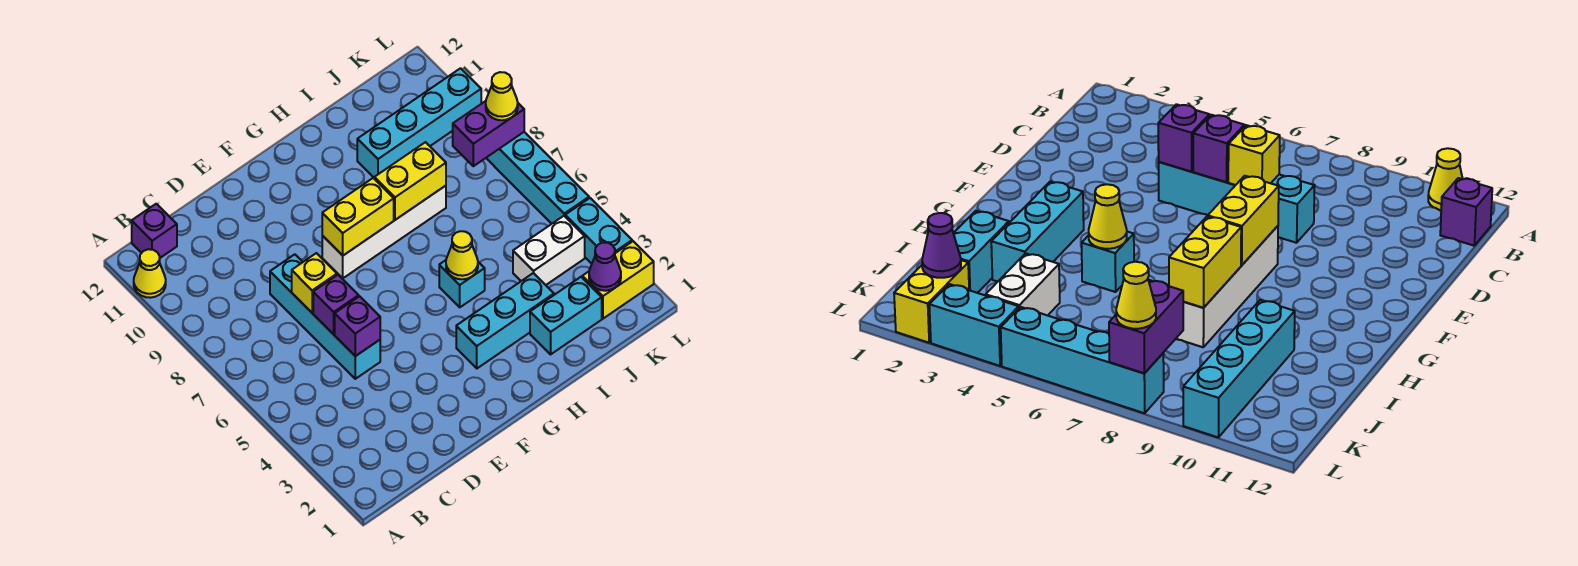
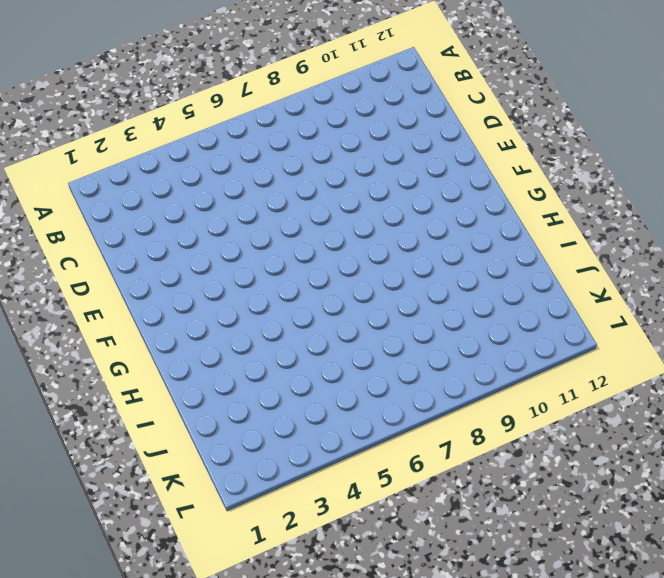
none -> yellow 1x1 cone [134,249,166,298]
none -> purple 1x1 brick [132,204,177,258]
none -> cyan 1x4 brick [270,254,380,379]

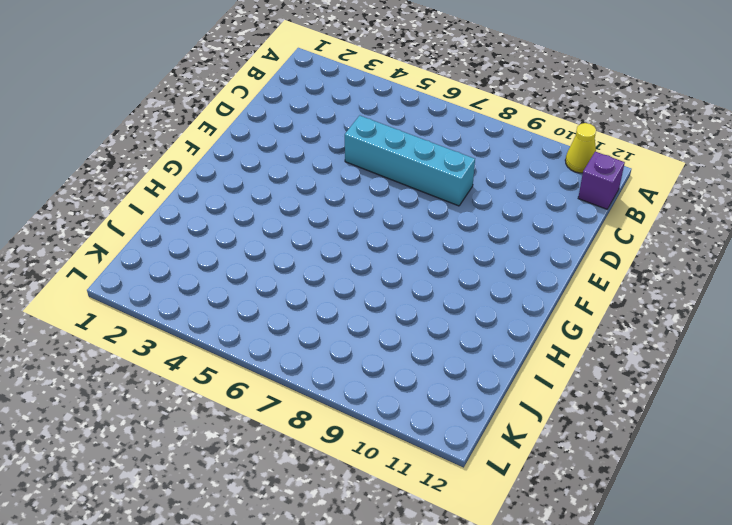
none -> white 1x4 brick [322,186,446,278]
none -> cyan 1x3 brick [456,273,554,368]
none -> cyan 1x1 brick [439,260,485,307]

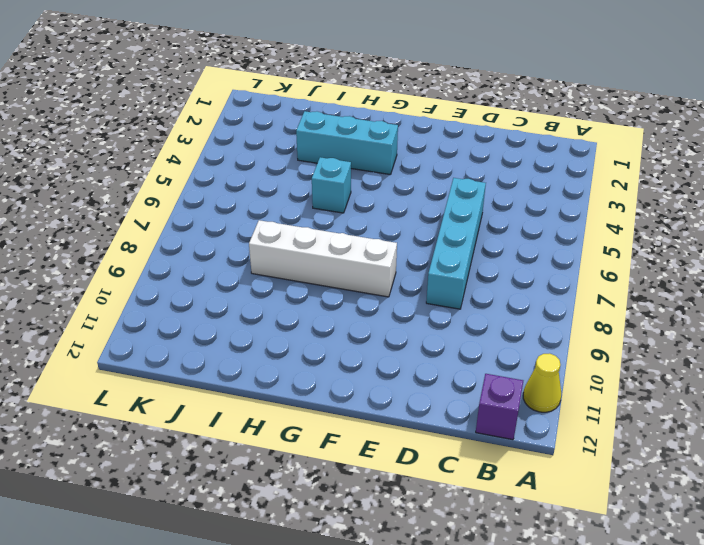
none -> cyan 1x2 brick [530,277,602,354]
none -> cyan 1x4 brick [357,68,481,177]
none -> white 1x2 brick [513,216,585,285]

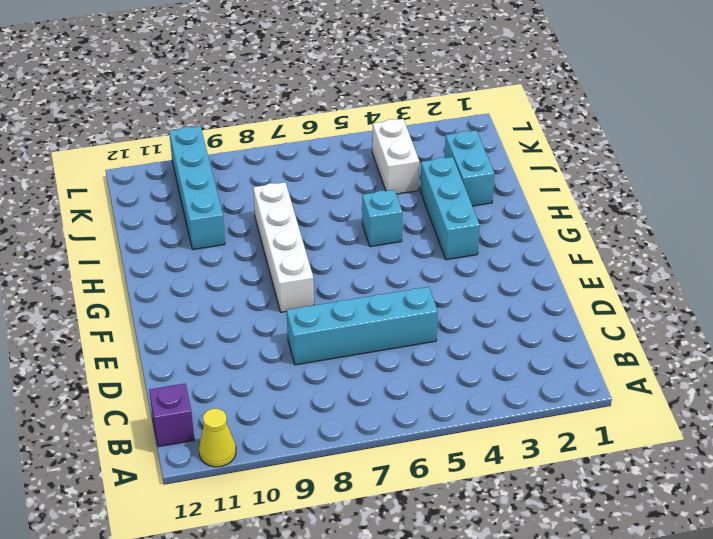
none -> yellow 1x2 brick [582,241,654,319]
none -> cyan 1x2 brick [565,198,632,264]
none -> cyan 1x4 brick [487,132,589,224]

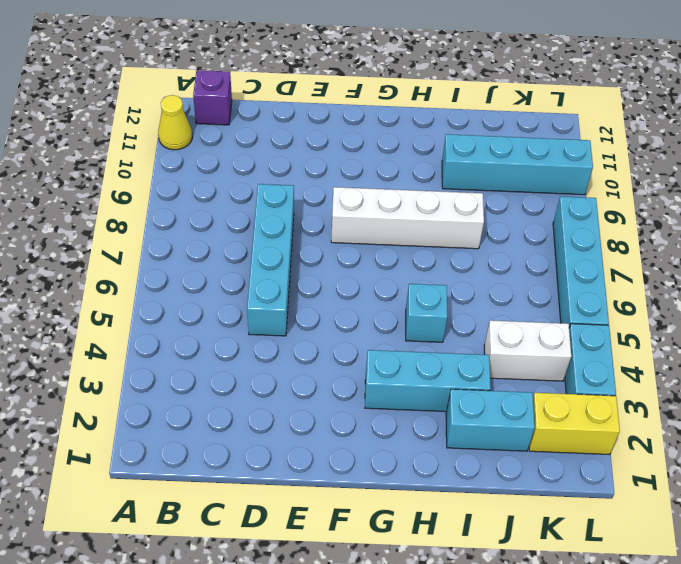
none -> purple 1x1 brick [335,296,380,356]
none -> purple 1x1 brick [313,275,359,334]
none -> yellow 1x1 brick [292,253,337,313]

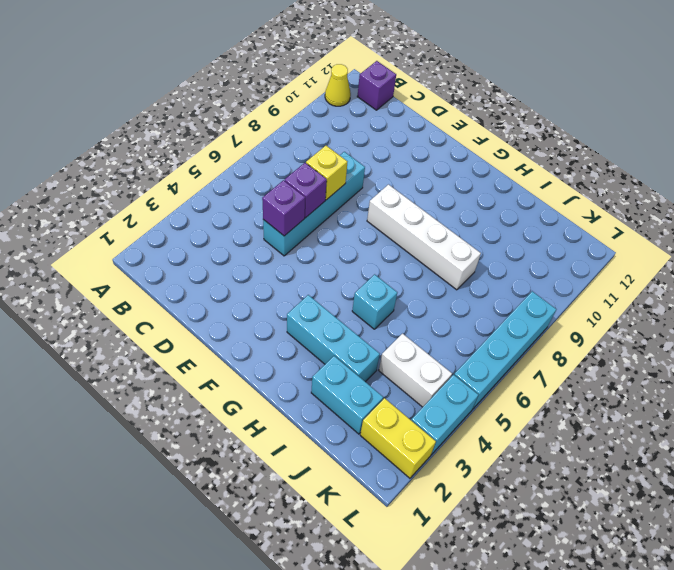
none -> cyan 1x4 brick [357,68,481,177]
none -> yellow 1x2 brick [322,178,394,255]
none -> yellow 1x1 cone [446,231,478,279]

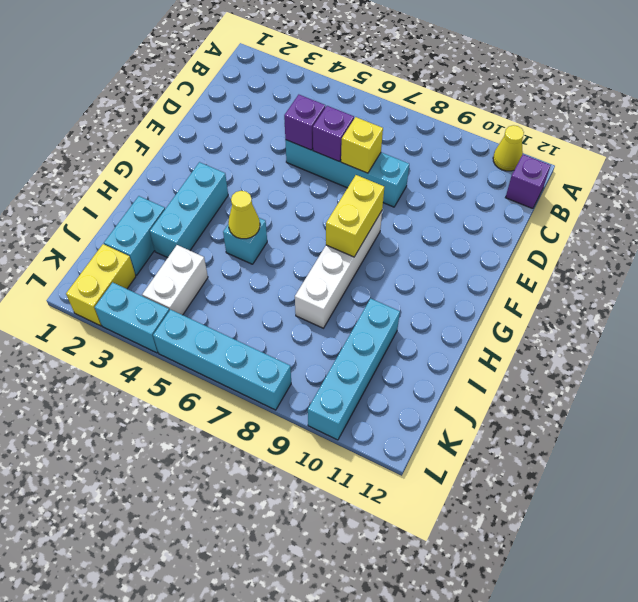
none -> yellow 1x2 brick [374,142,446,220]
none -> purple 1x1 cone [589,242,621,291]
none -> purple 1x2 brick [453,101,524,166]

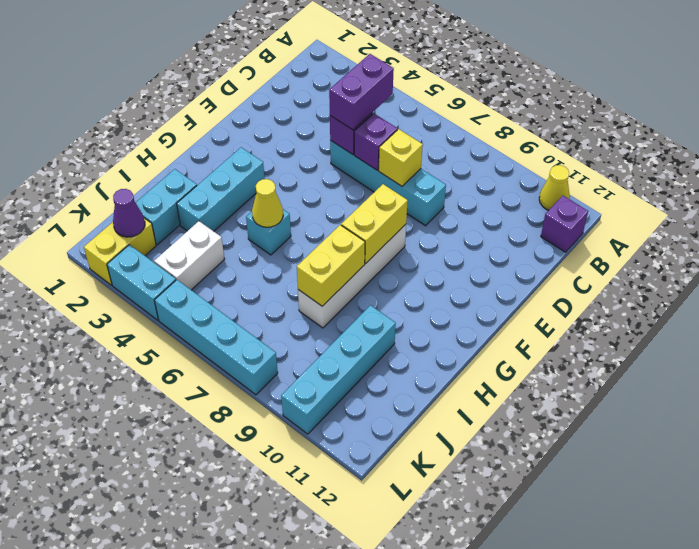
purple 1x2 brick [329,54,394,130] -> purple 1x2 brick moved to [453,101,524,166]
none -> yellow 1x1 cone [486,72,518,120]

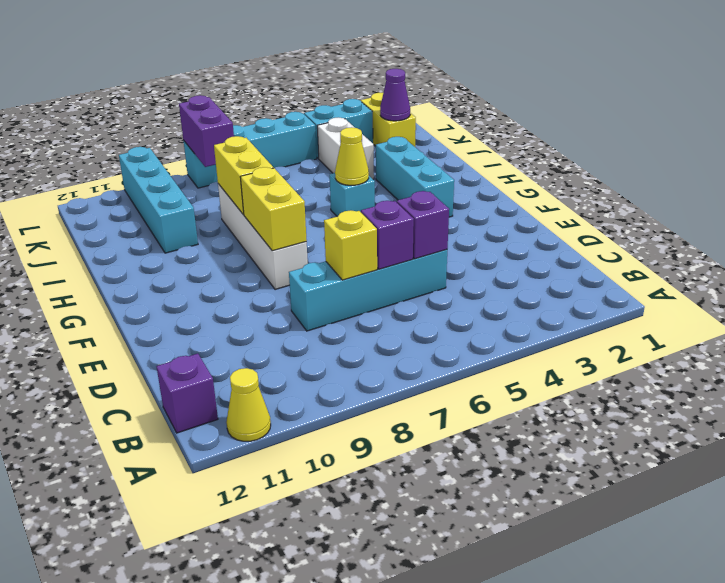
none -> cyan 1x2 brick [530,277,602,354]
none -> yellow 1x1 cone [486,72,518,120]

